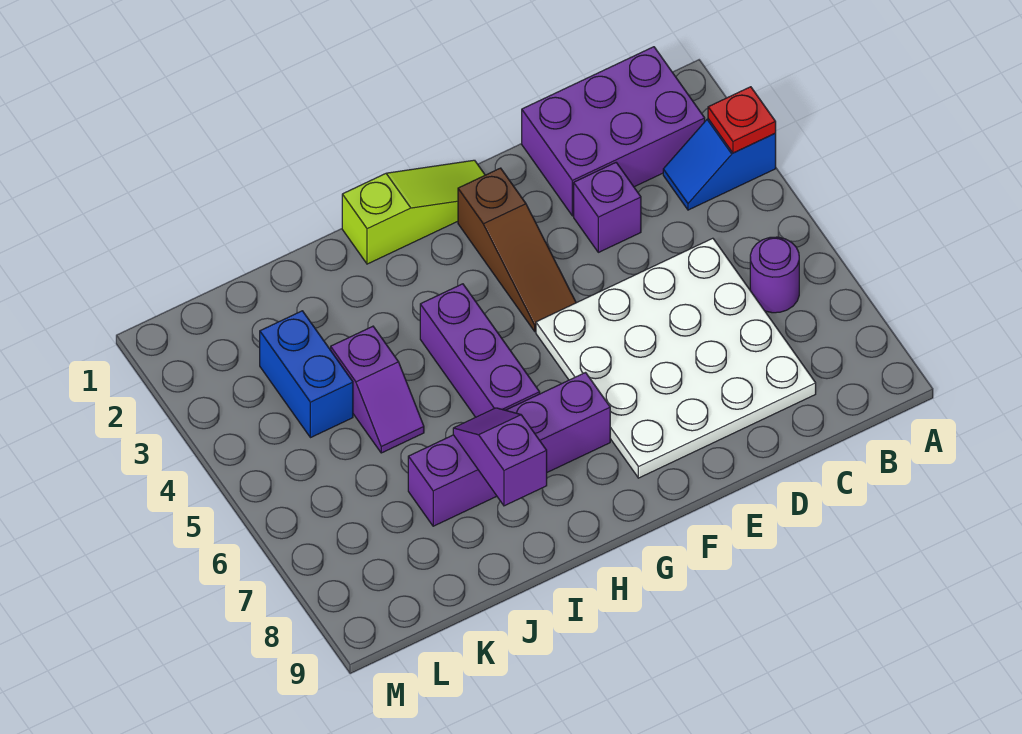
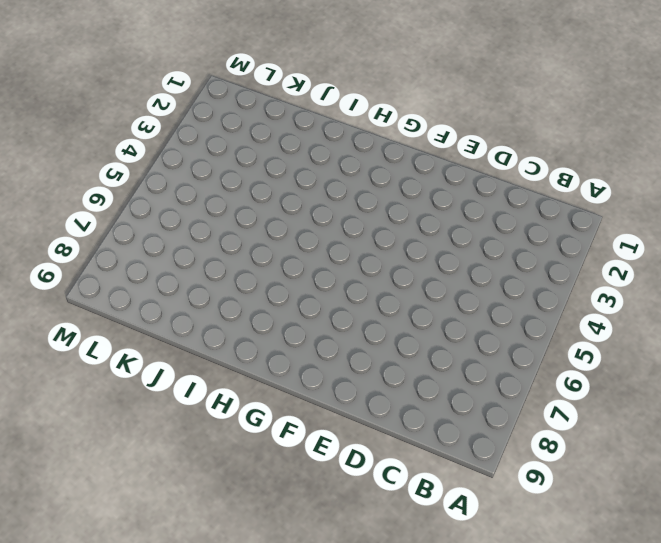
none -> blue 1x2 slope [663,119,776,210]
none -> purple 2x3 brick [522,47,705,216]
none -> purple 1x1 round brick [750,237,799,313]

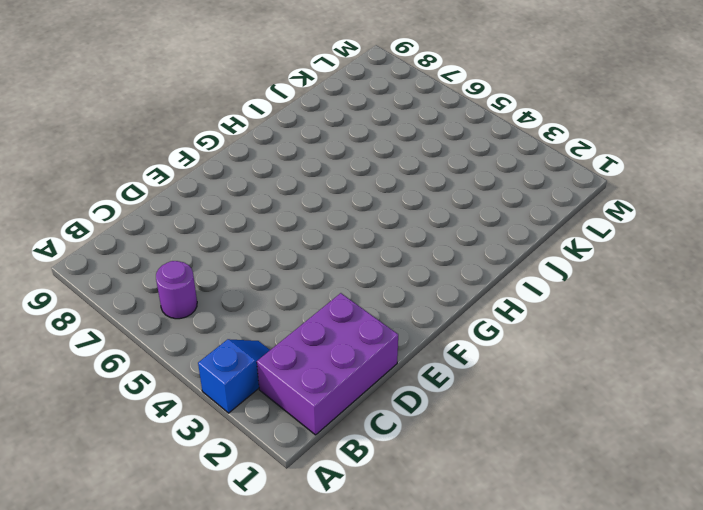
none -> white 4x4 plate [536,238,816,478]
none -> purple 1x1 brick [574,163,641,252]
none -> lime 1x3 slope [342,160,485,264]

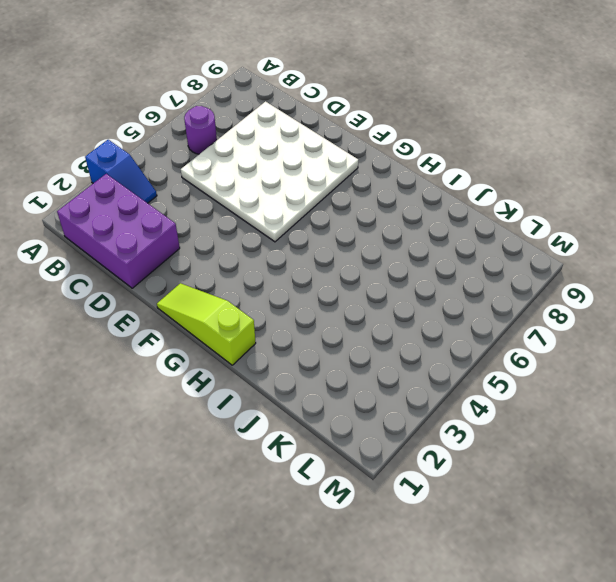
none -> purple 1x1 brick [574,163,641,252]
none -> brown 1x3 slope [458,168,576,331]
none -> purple 1x4 brick [408,373,610,526]

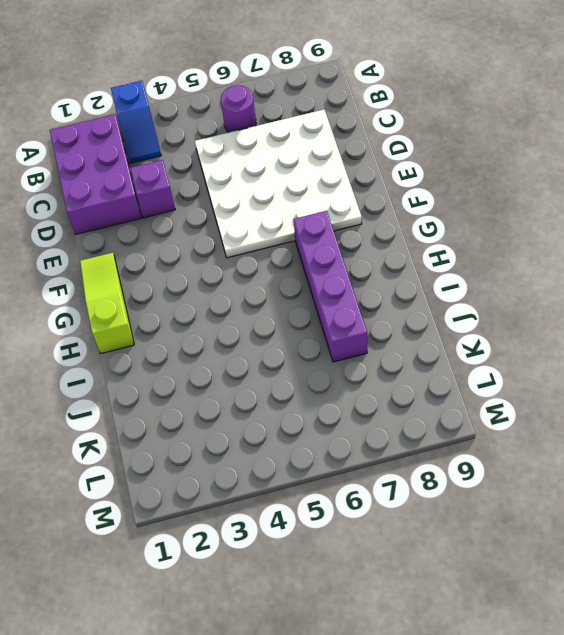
none -> brown 1x3 slope [458,168,576,331]
none -> purple 1x3 brick [420,284,540,417]
none -> purple 1x2 slope [331,326,424,453]

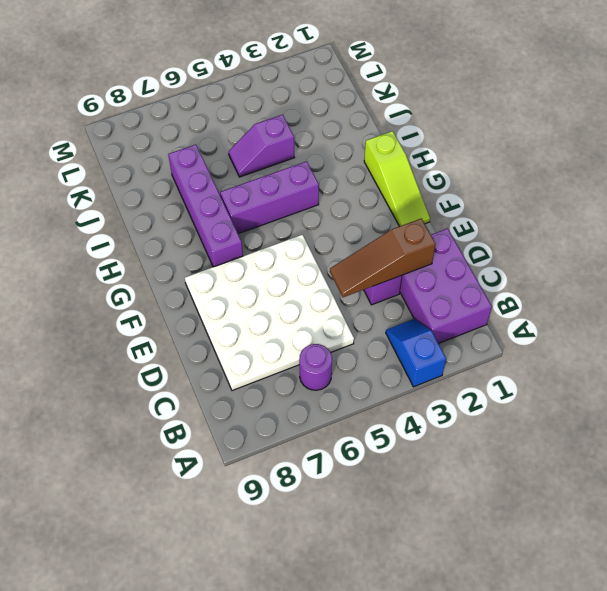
brown 1x3 slope [330,218,435,297] -> brown 1x3 slope moved to [458,168,576,331]
none -> blue 1x2 brick [260,311,353,438]
none -> red 1x1 plate [708,87,776,153]
none -> purple 1x2 slope [453,408,547,506]

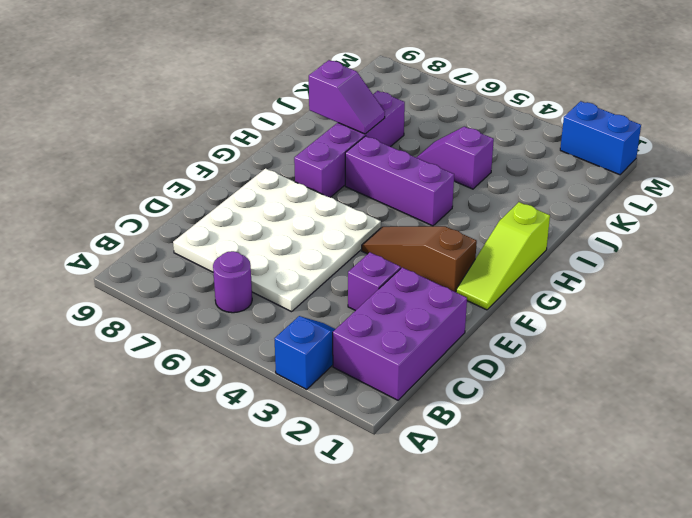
blue 1x2 brick [560,101,641,175] -> blue 1x2 brick moved to [260,311,353,438]
none -> red 1x1 plate [708,87,776,153]

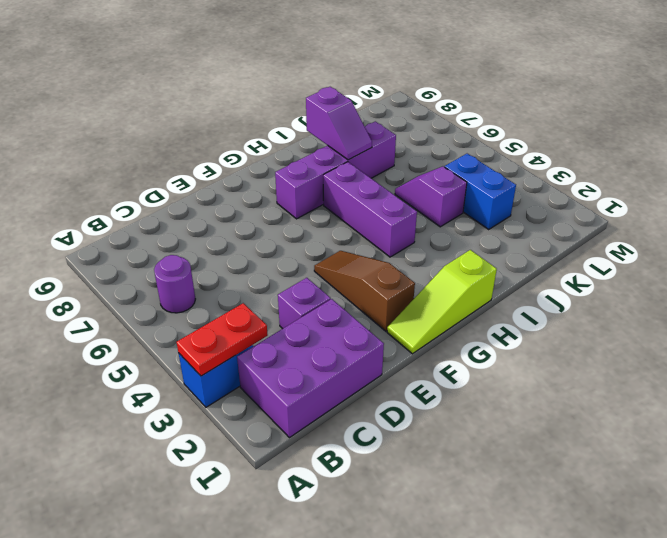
red 1x2 plate [177,303,268,376] -> red 1x1 plate [708,87,776,153]
none -> white 4x4 plate [536,238,816,478]

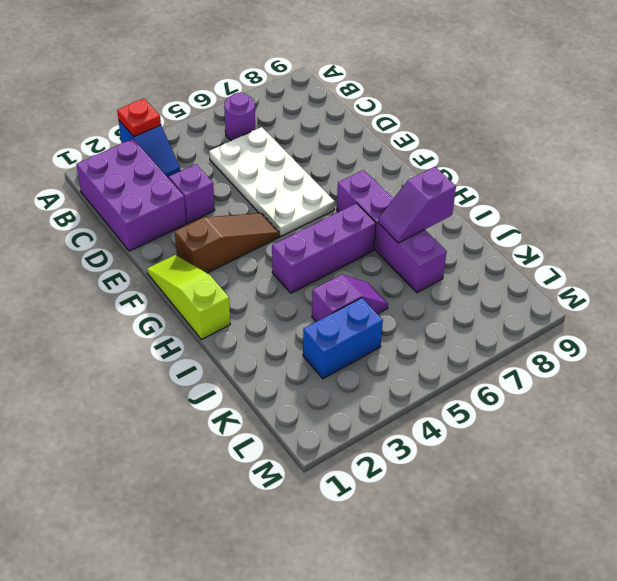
white 2x4 plate [209,127,335,236] -> white 4x4 plate [536,238,816,478]

